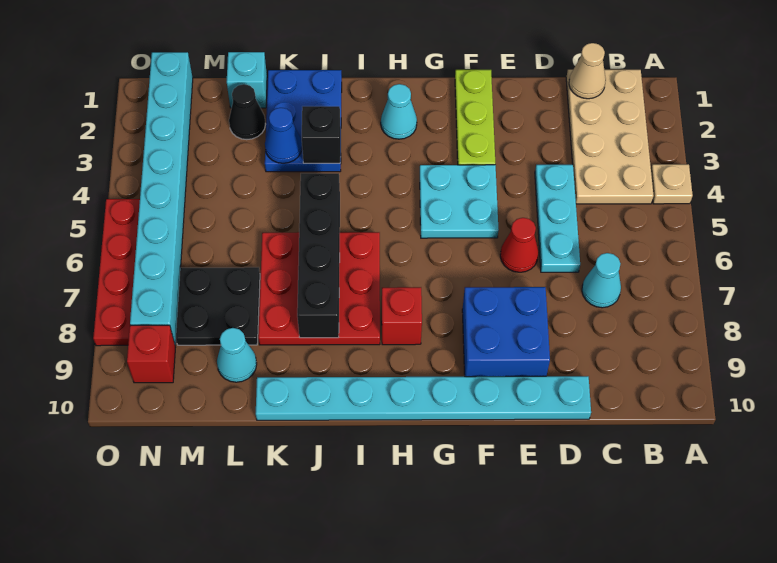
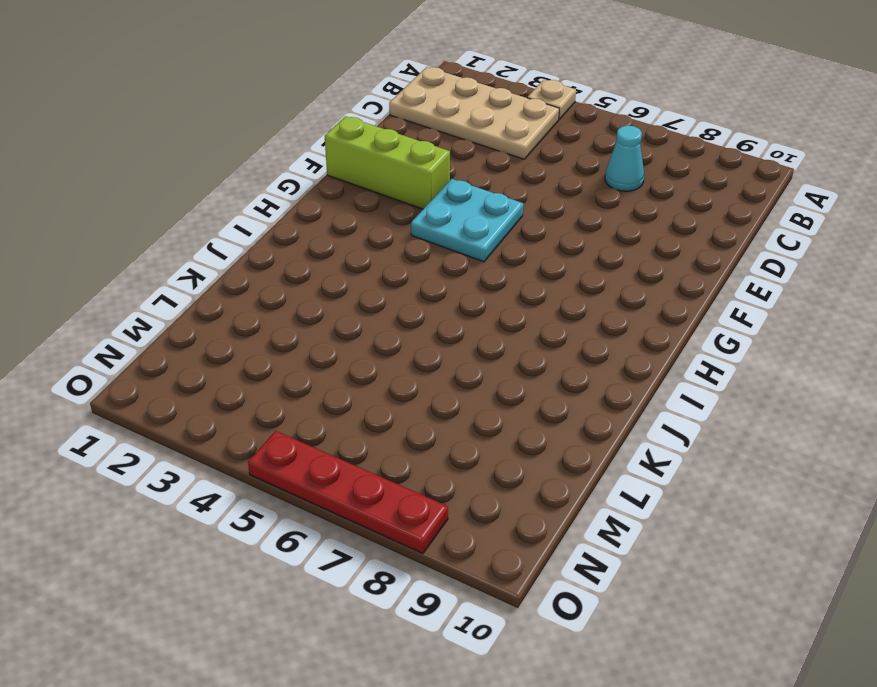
lime 1x3 brick [325,116,450,209] -> lime 1x3 plate [455,70,495,165]
none -> cyan 1x3 plate [535,165,580,272]
none -> cyan 1x8 plate [256,376,591,420]
none -> red 1x1 cone [500,218,539,272]

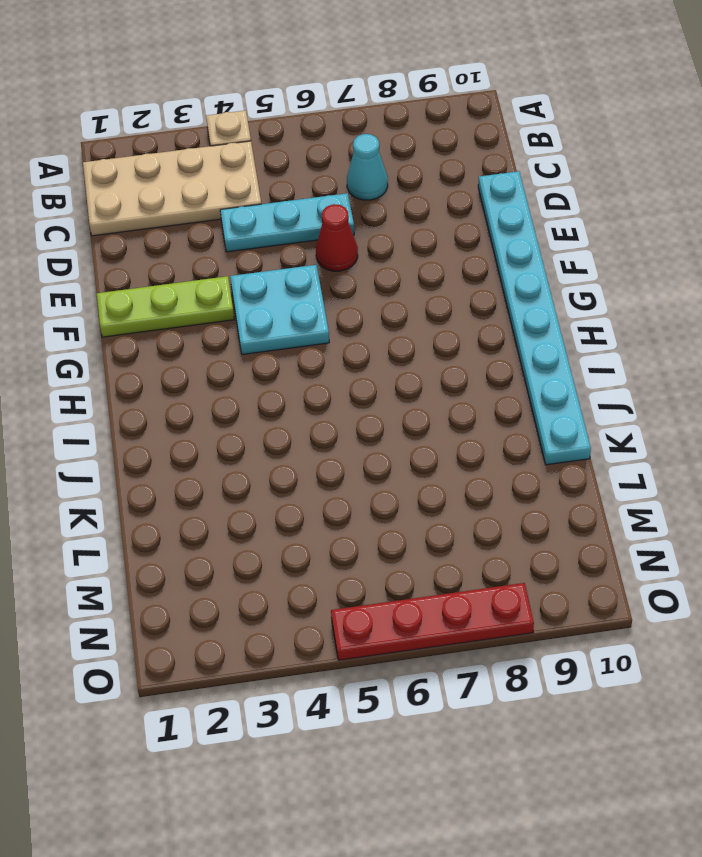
none -> blue 2x2 brick [462,287,550,377]
none -> cyan 1x1 cone [381,84,417,139]
none -> red 1x1 brick [382,287,422,345]

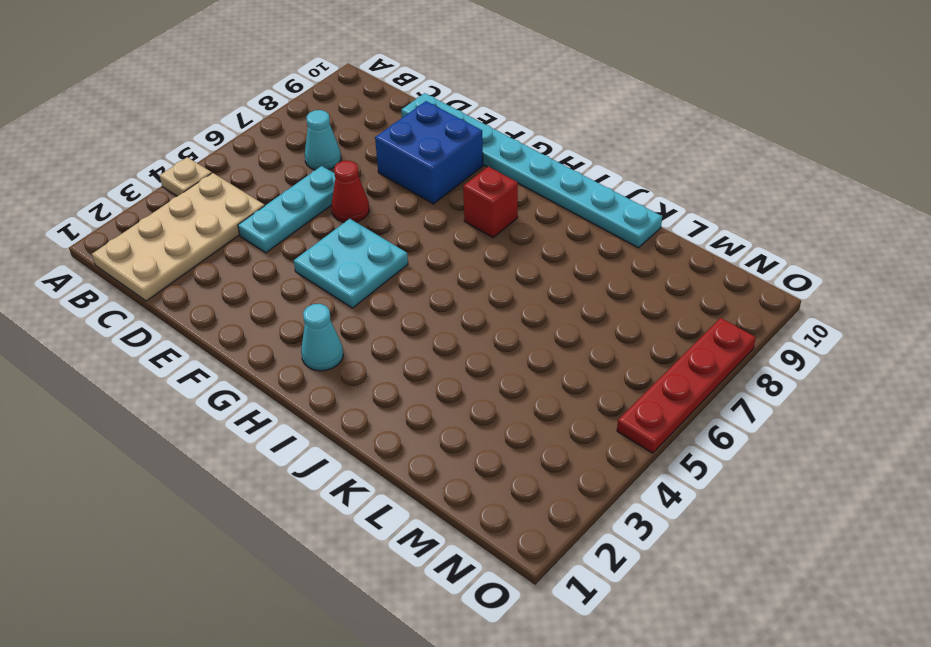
none -> lime 1x3 plate [455,70,495,165]
none -> red 3x3 plate [258,232,380,345]
none -> blue 2x3 plate [265,70,342,172]

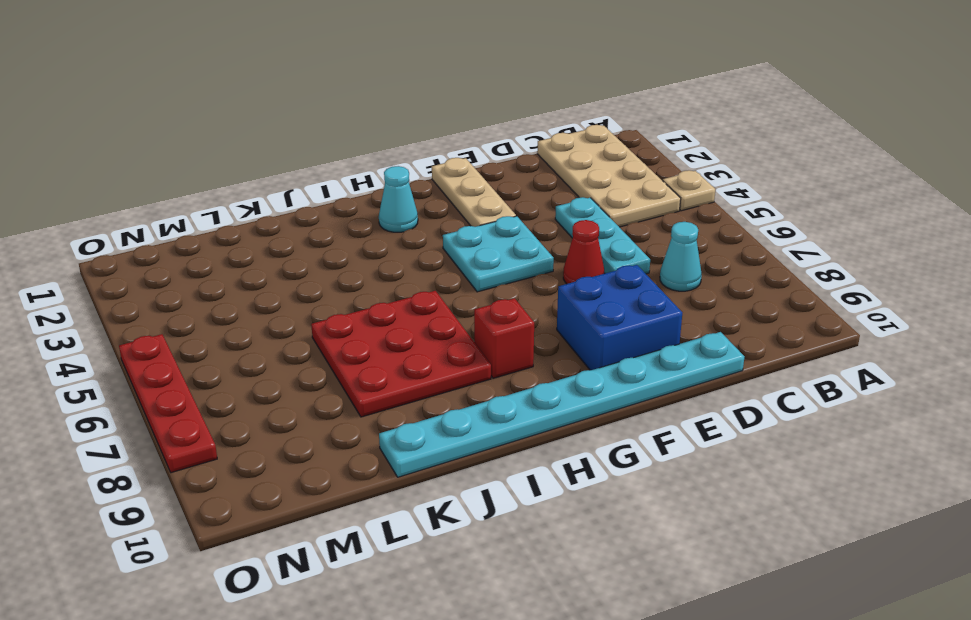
tan 1x3 plate [432,158,516,227] -> lime 1x3 plate [455,70,495,165]
none -> blue 2x3 plate [265,70,342,172]
none -> cyan 1x1 brick [227,52,267,108]
none -> black 1x1 cone [229,84,266,140]

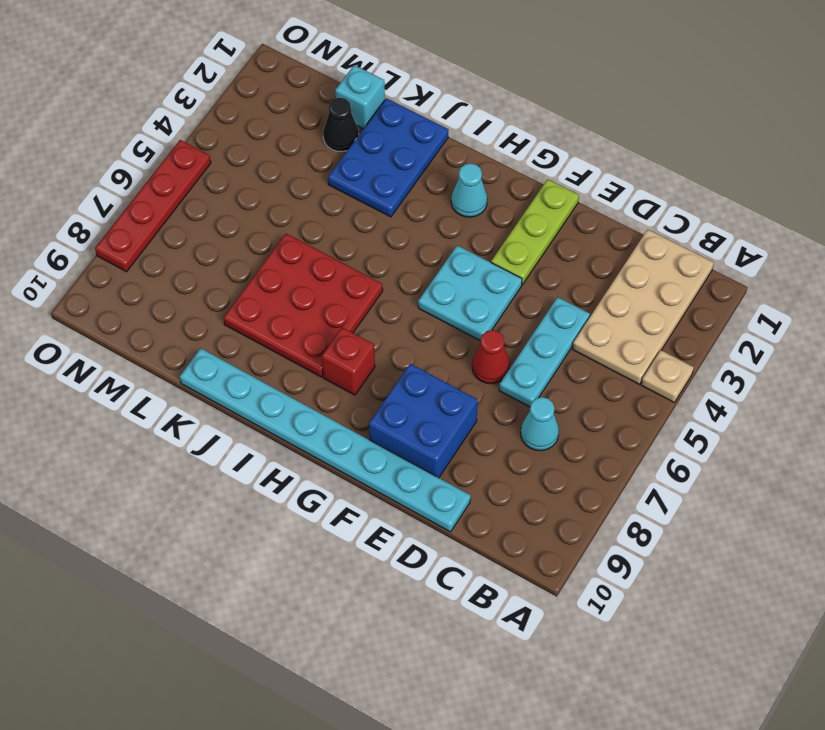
none -> black 2x2 plate [176,267,260,345]
none -> cyan 1x1 cone [217,328,257,382]
none -> cyan 1x8 brick [130,52,193,345]

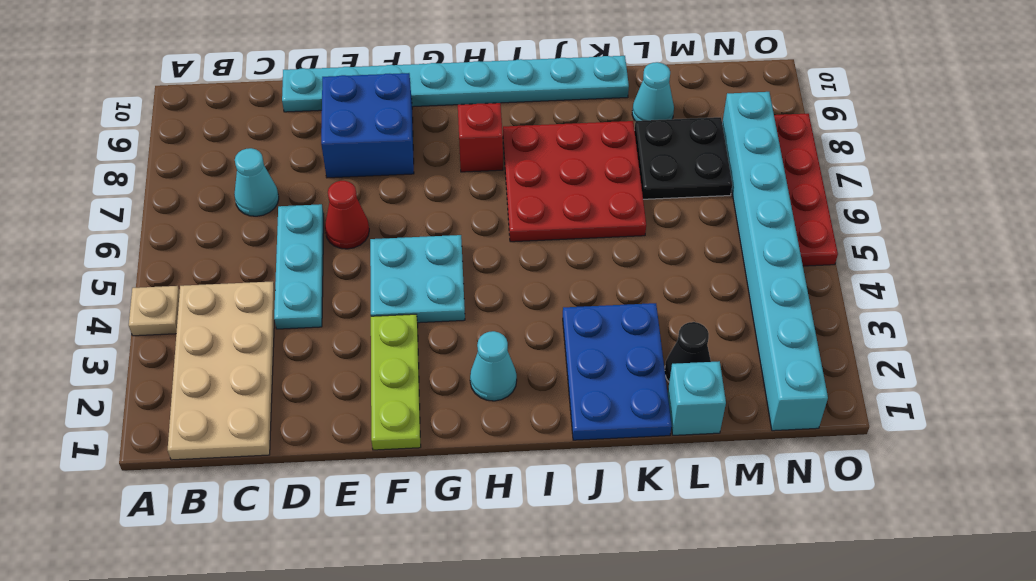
none -> red 1x1 brick [127,325,176,383]
none -> tan 1x1 cone [569,43,606,99]
none -> black 1x1 brick [302,106,341,163]

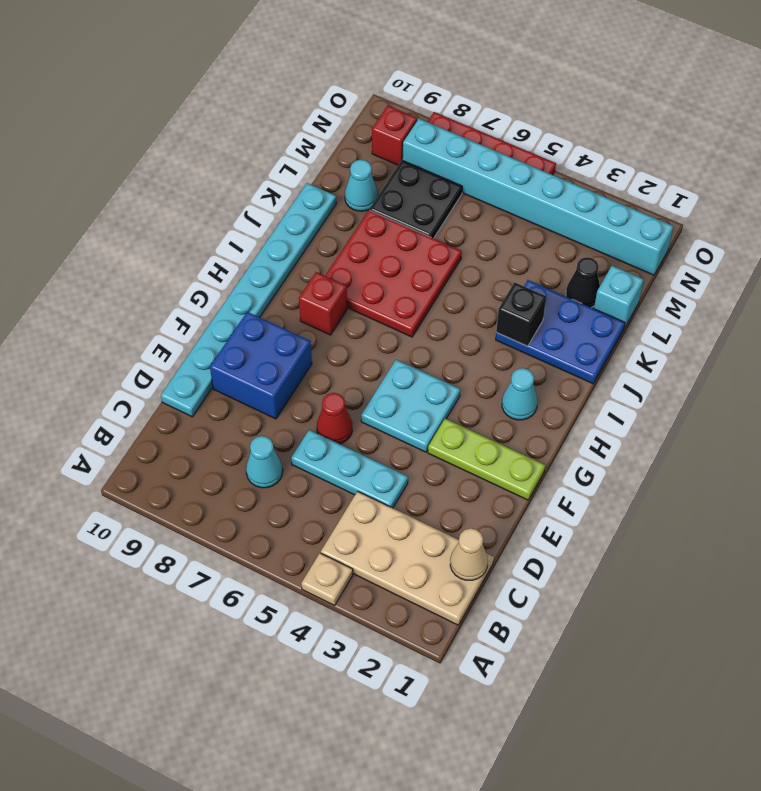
none -> black 1x4 brick [297,173,340,338]
none -> blue 1x1 cone [265,108,302,163]

